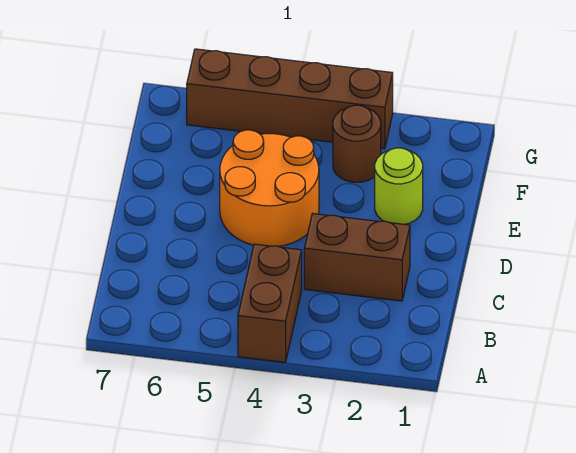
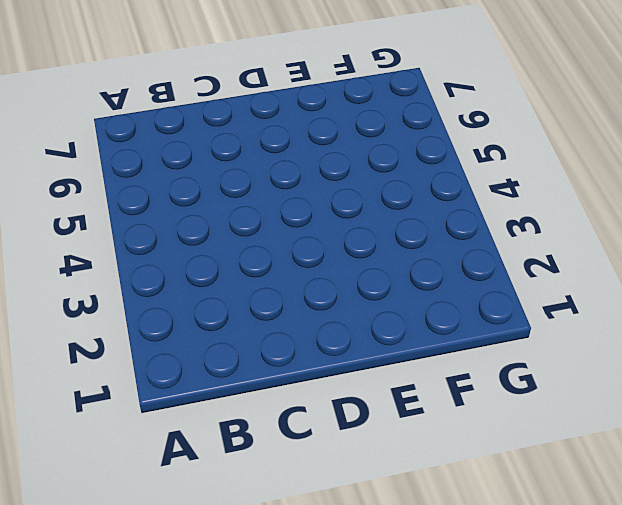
none -> brown 1x2 brick [238,244,302,362]
none -> brown 1x2 brick [304,213,410,301]

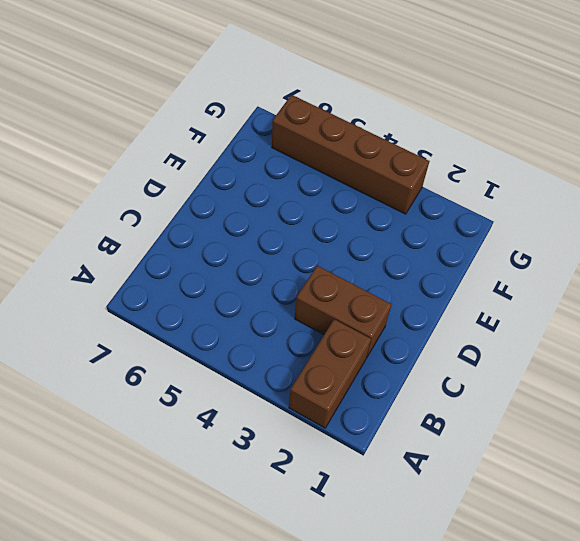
brown 1x2 brick [289,319,371,428] -> brown 1x2 brick moved to [238,244,302,362]
none -> orange 2x2 round brick [220,130,319,247]
none -> lime 1x1 round brick [375,148,423,224]

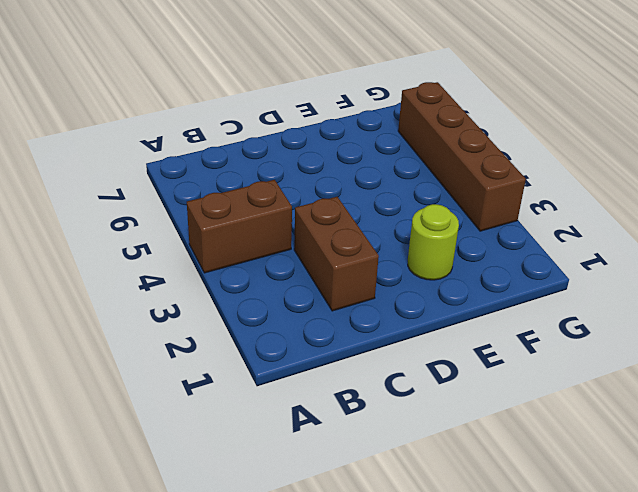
none -> orange 2x2 round brick [220,130,319,247]
none -> brown 1x1 round brick [333,105,381,182]

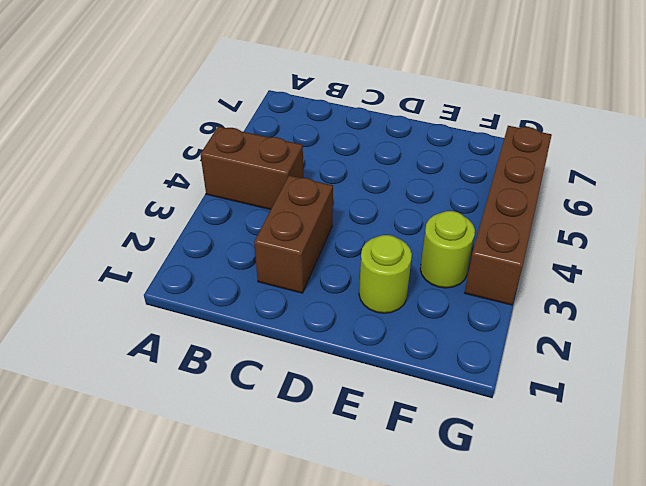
lime 1x1 round brick [420,211,475,288] -> brown 1x1 round brick [333,105,381,182]
none -> orange 2x2 round brick [220,130,319,247]

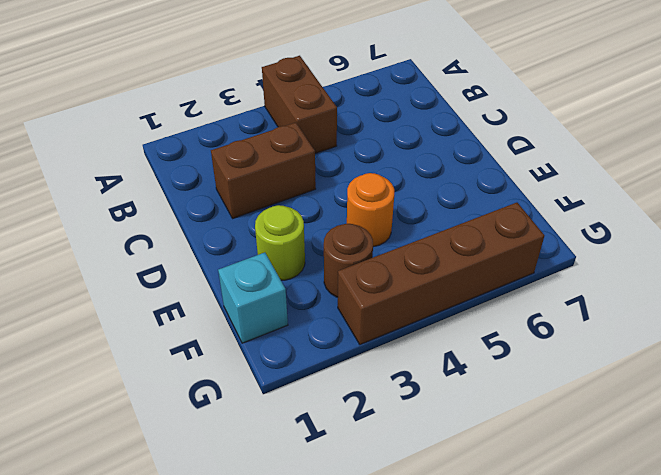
orange 1x1 round brick [347,173,394,247] -> orange 2x2 round brick [220,130,319,247]
cyan 1x1 brick [218,253,288,343] -> none

